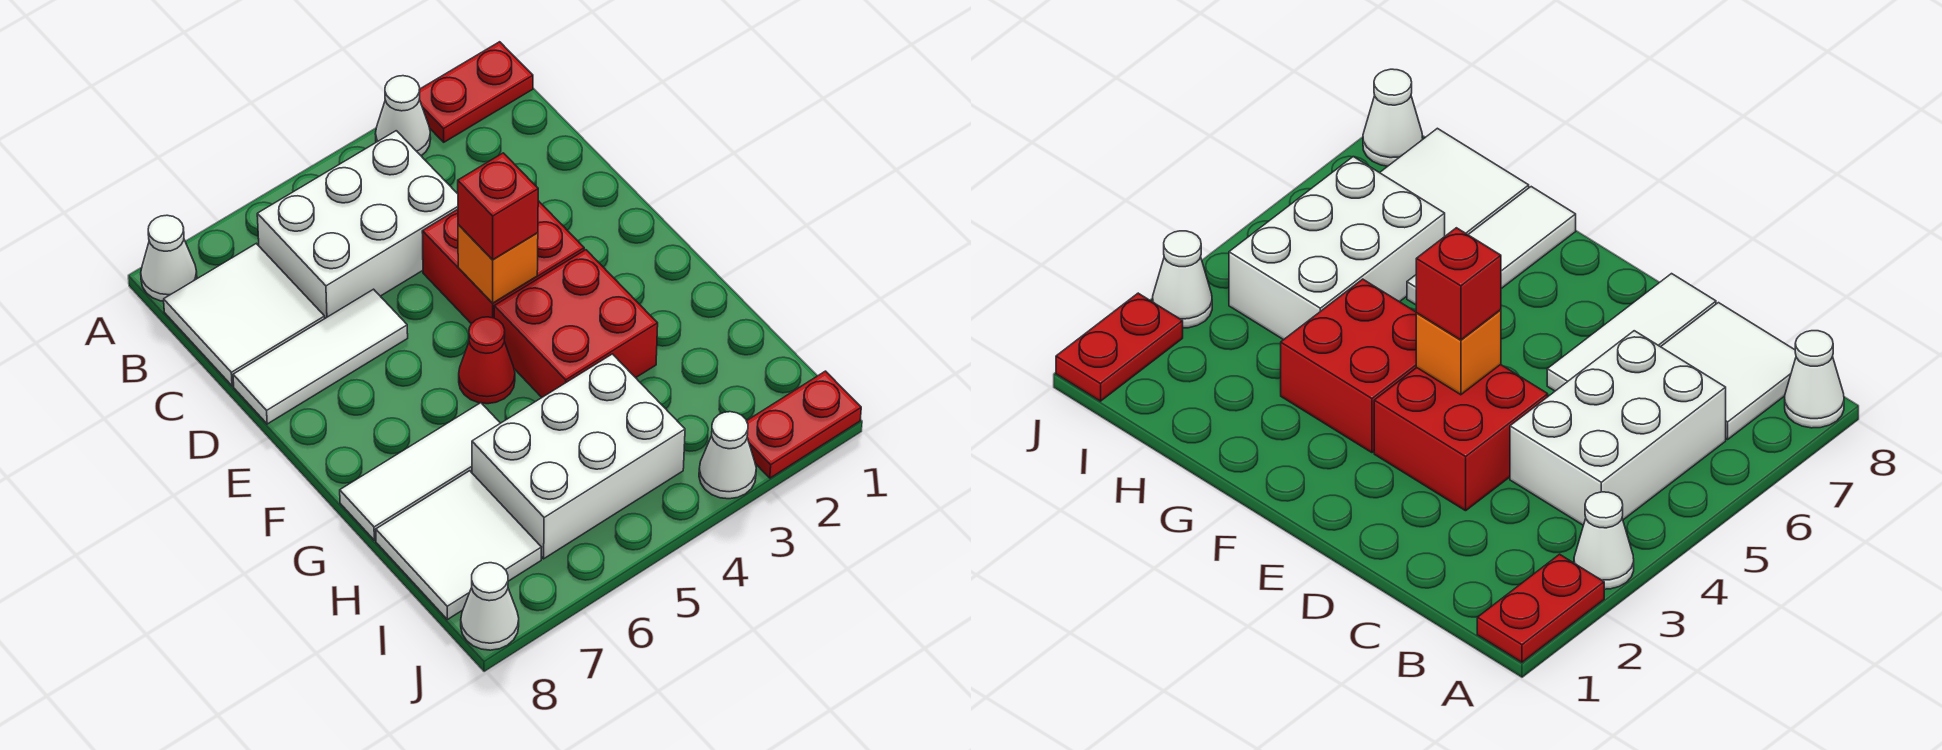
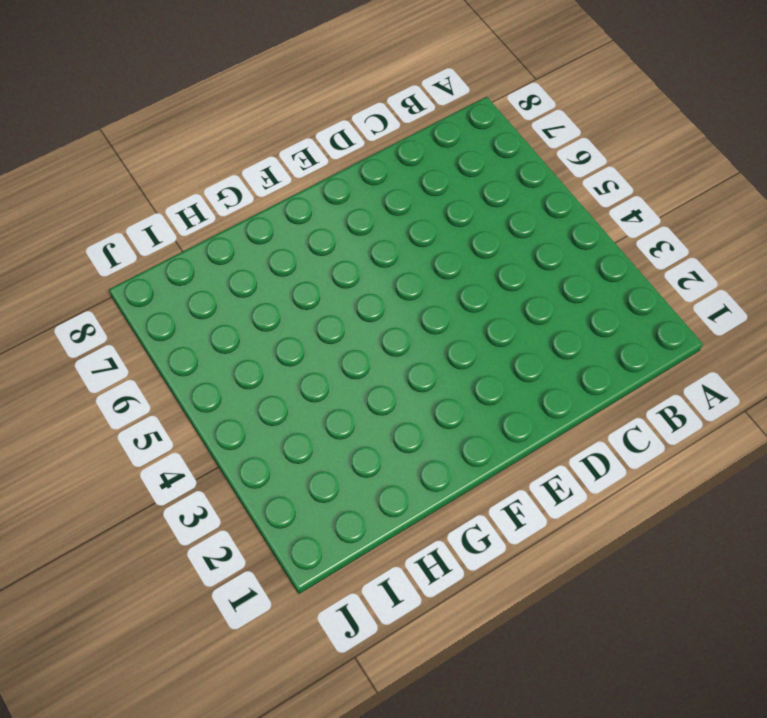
none -> red 1x2 plate [419,42,533,142]
none -> white 1x1 cone [376,76,431,156]
none -> white 1x1 cone [141,215,197,301]

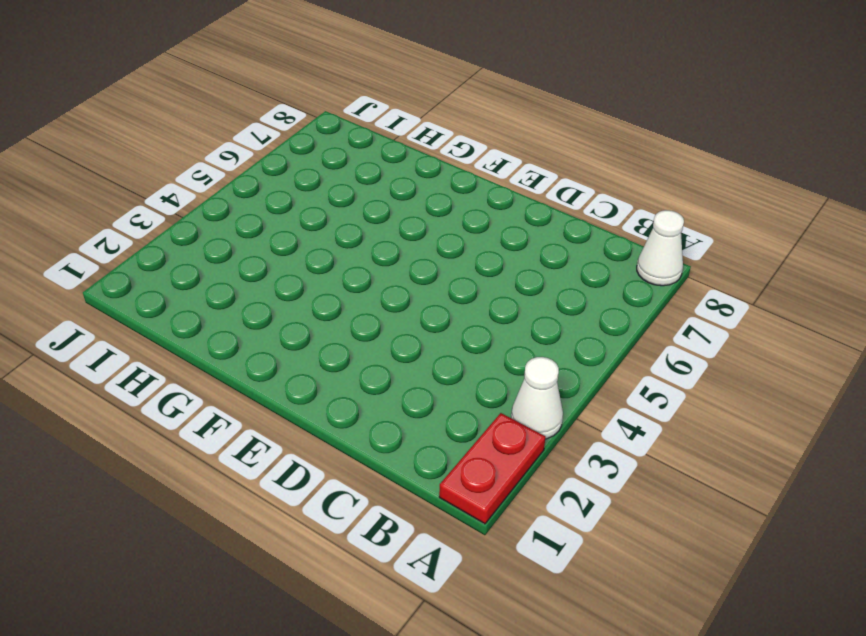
none -> white 2x3 brick [257,131,458,318]
none -> white 2x2 tile [164,244,325,386]
none -> red 2x2 brick [422,201,584,324]

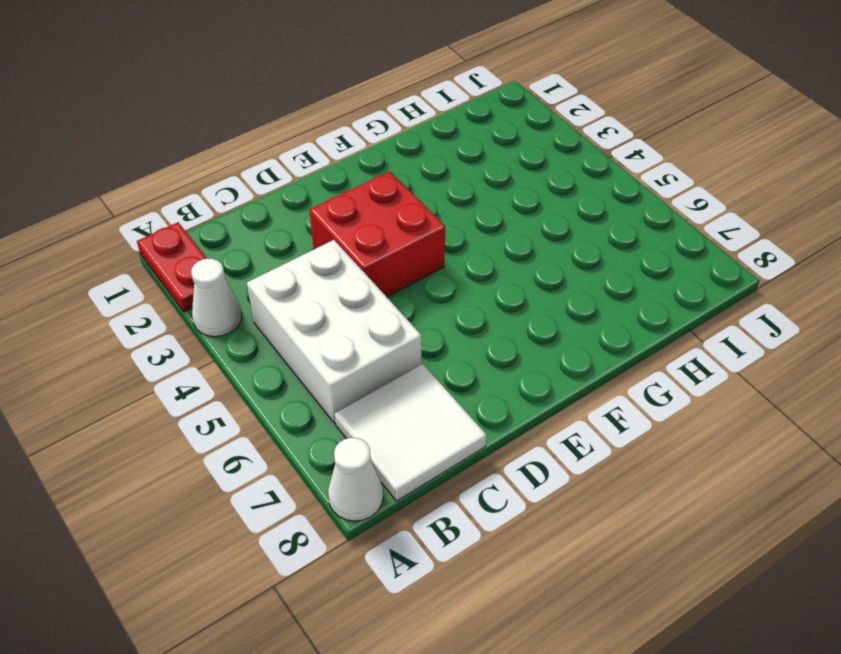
none -> white 1x3 tile [233,289,408,424]
none -> red 2x2 brick [494,250,658,397]
none -> red 1x1 cone [459,317,515,404]

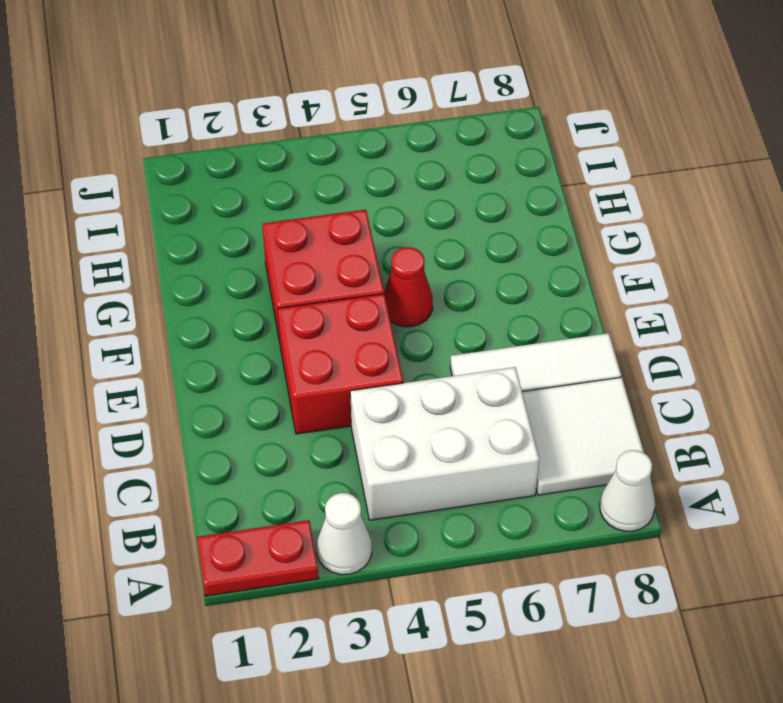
none -> white 1x3 tile [340,403,500,540]
none -> white 2x3 brick [472,354,685,559]
none -> white 2x2 tile [376,471,541,620]

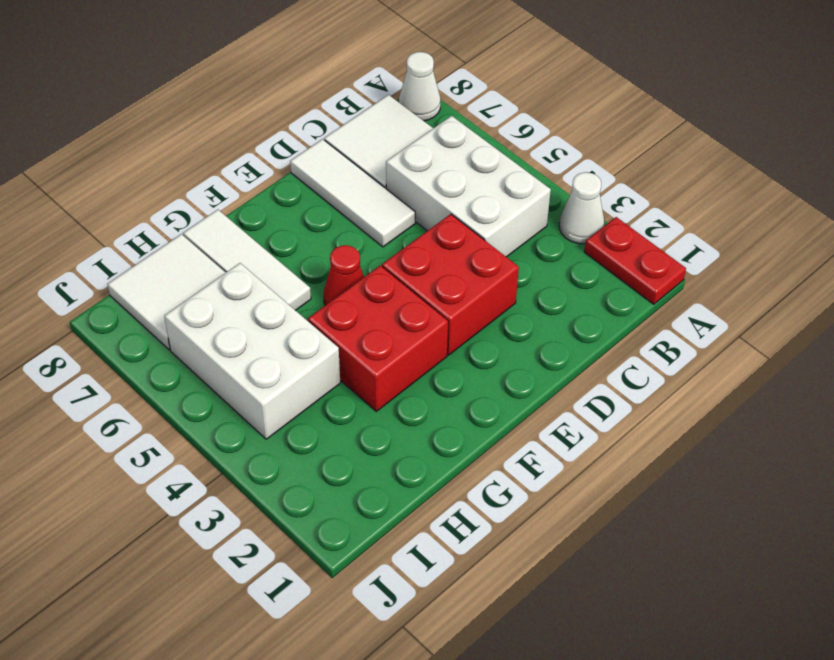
none -> red 1x2 plate [747,371,861,478]
none -> white 1x1 cone [699,412,756,499]
none -> white 1x1 cone [461,563,519,650]

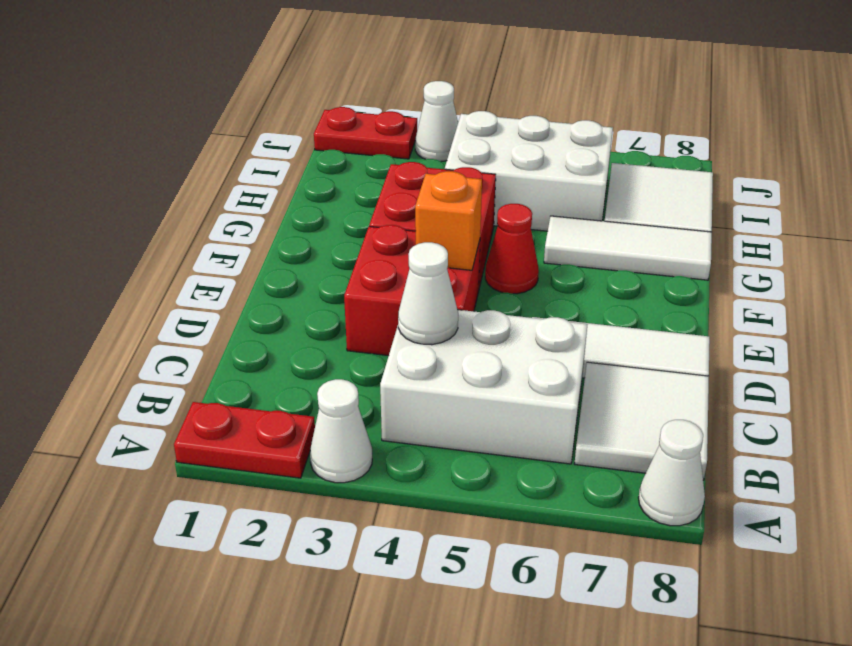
white 1x1 cone [398,242,458,345] -> white 1x1 cone moved to [461,563,519,650]
none -> red 1x1 brick [458,153,538,260]

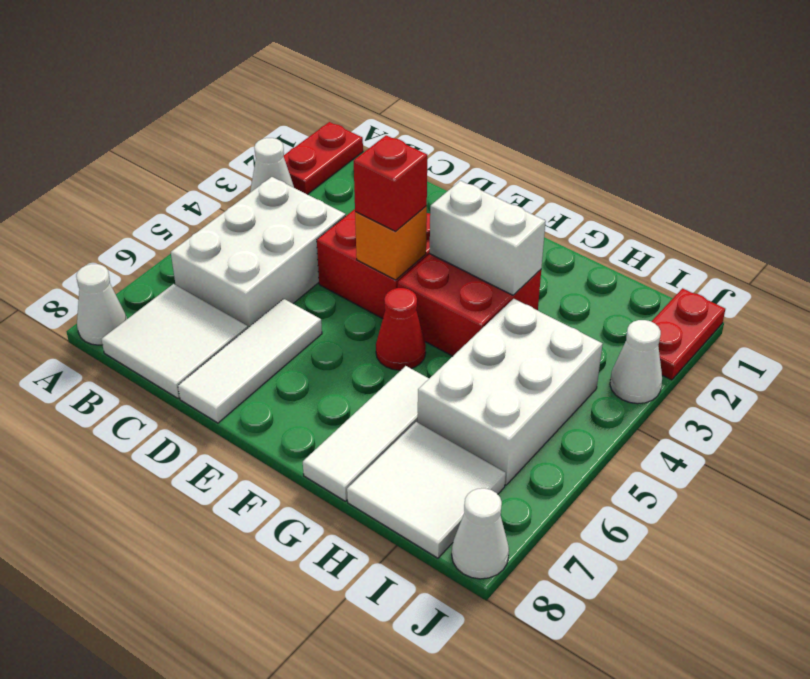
white 1x2 brick [430,181,546,295] -> none

